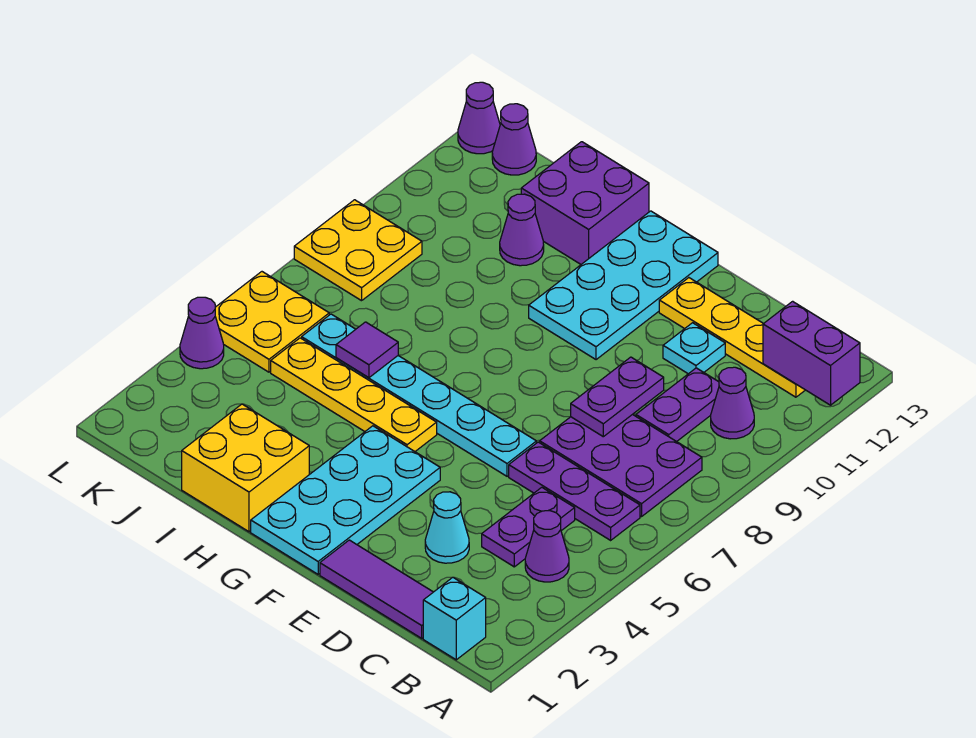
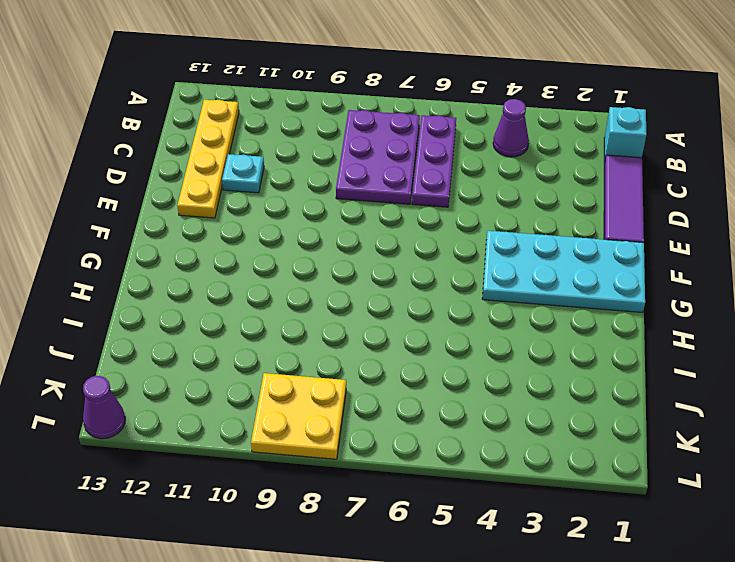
none -> purple 1x1 cone [711,367,754,439]
none -> purple 1x2 plate [482,487,575,567]
none -> purple 1x2 plate [636,368,719,442]

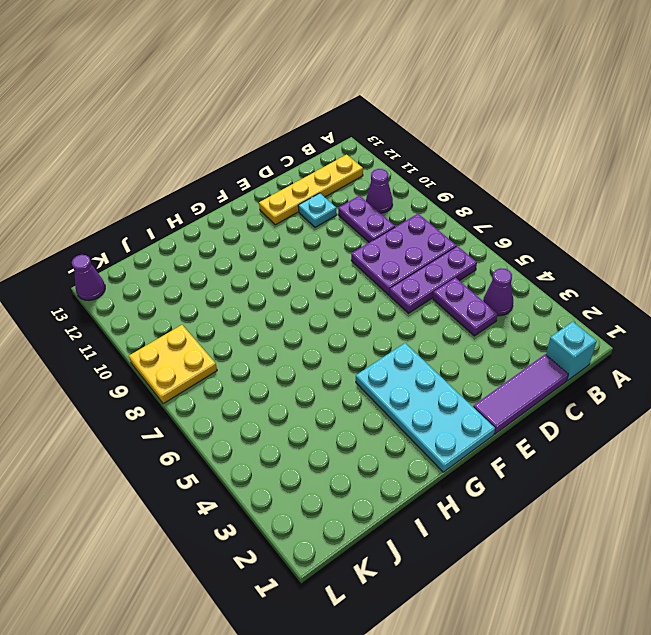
none -> cyan 1x1 cone [425,492,469,563]
none -> cyan 1x6 plate [302,314,536,476]
none -> cyan 2x4 plate [529,211,718,360]

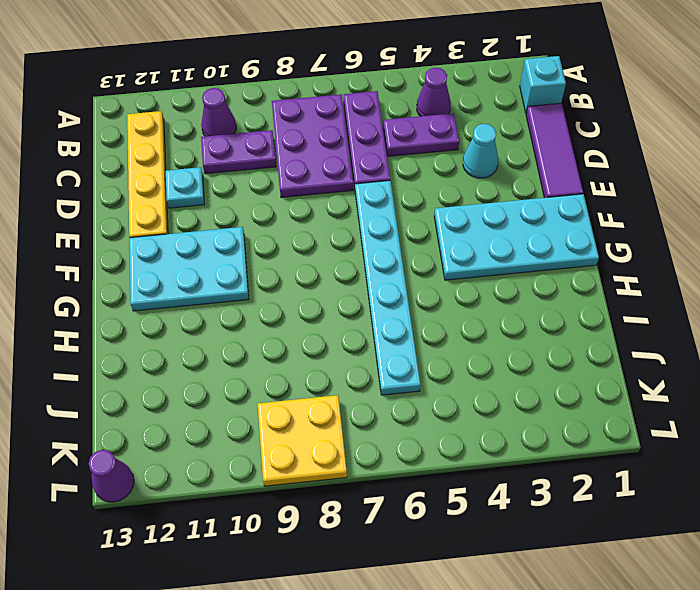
cyan 2x3 plate [129,227,249,311] -> cyan 2x4 plate [529,211,718,360]
none -> yellow 1x4 plate [271,338,437,451]
none -> yellow 2x2 brick [182,404,309,532]
none -> purple 2x2 brick [521,142,649,264]

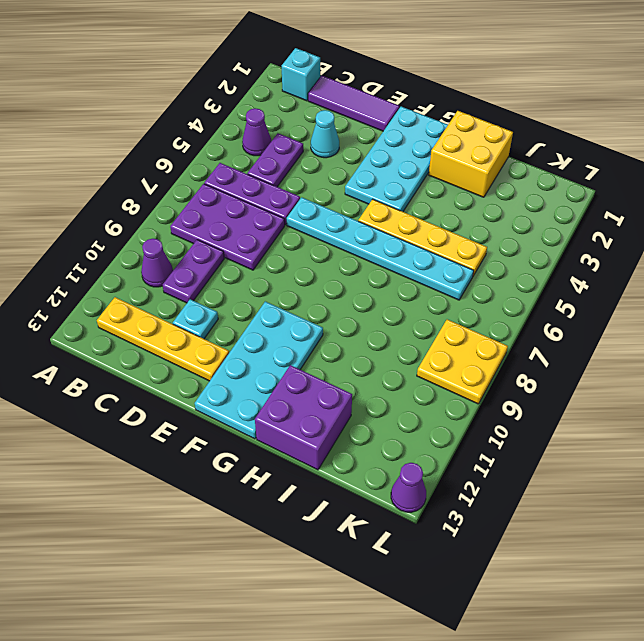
none -> purple 1x1 cone [500,194,544,266]
none -> yellow 2x2 plate [215,272,329,372]
none -> purple 1x1 cone [492,104,536,175]

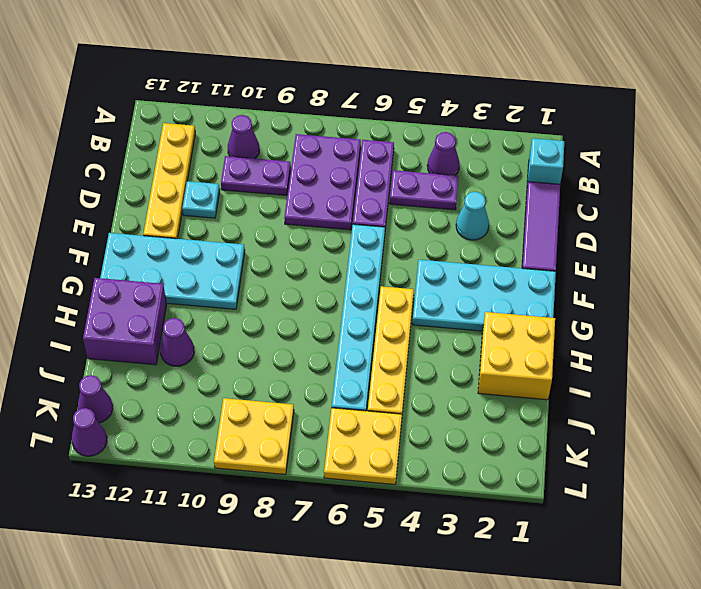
none -> purple 1x1 cone [180,297,224,369]
none -> purple 1x2 brick [763,301,860,405]
none -> purple 1x2 plate [571,357,664,437]

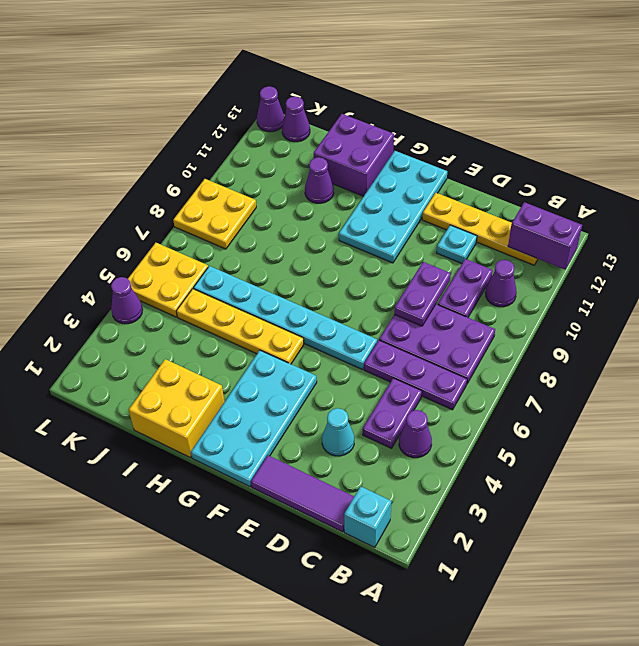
none -> purple 1x1 tile [336,322,398,378]

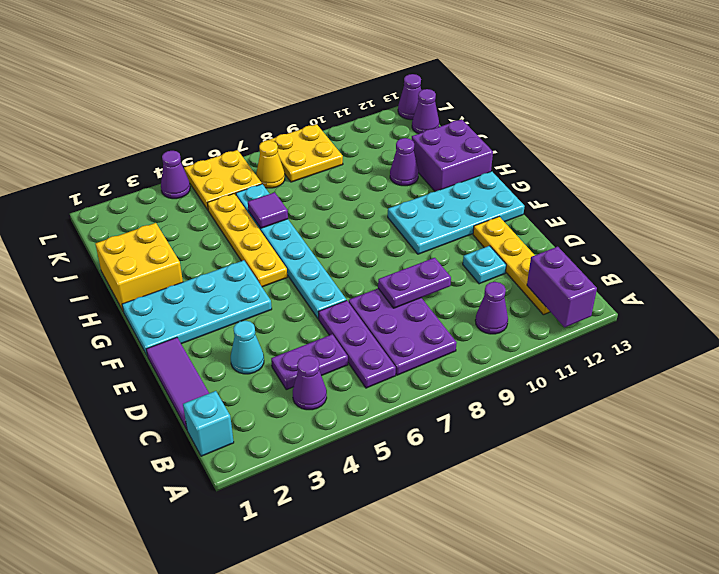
yellow 1x1 cone [256,140,285,188] -> none
none -> purple 1x2 plate [636,368,719,442]

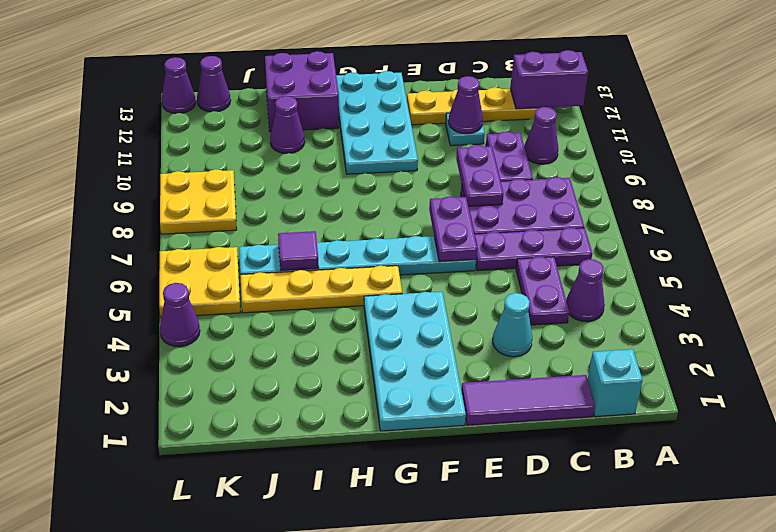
purple 1x1 cone [449,76,483,134] -> none
purple 1x2 plate [429,196,477,262] -> none
none -> yellow 2x2 brick [182,404,309,532]

